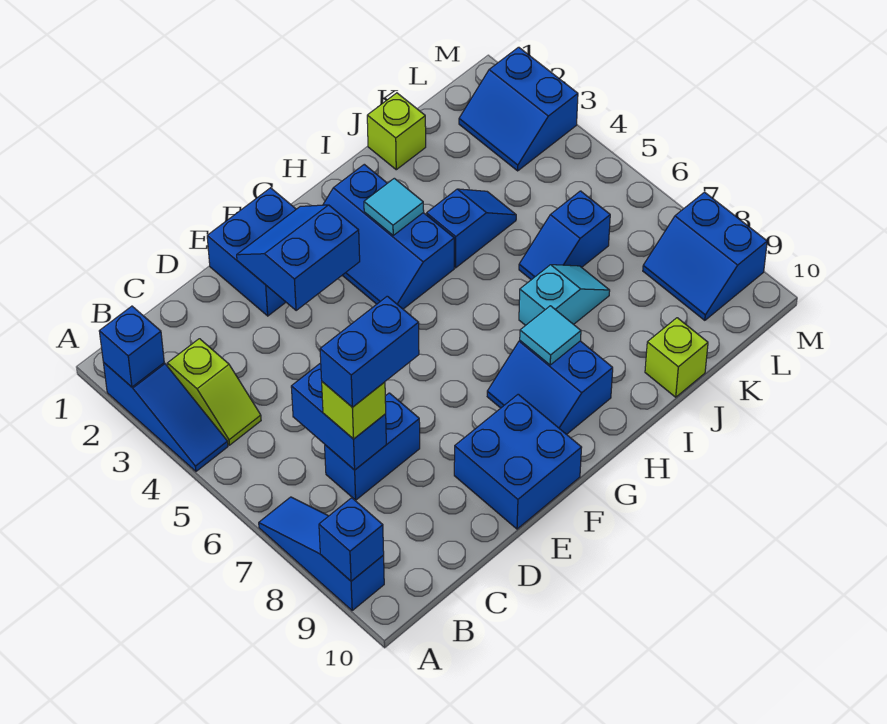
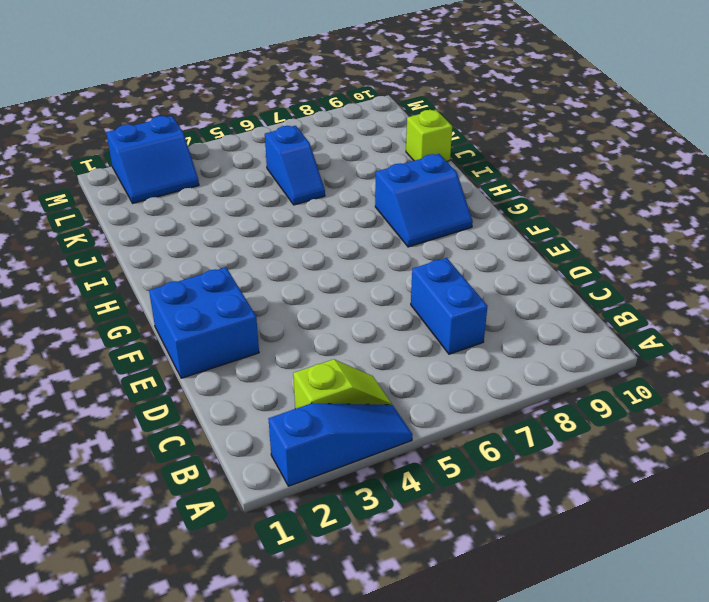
none -> blue 1x3 slope [259,497,384,610]
none -> blue 2x2 brick [454,394,582,529]
none -> blue 2x3 slope [323,164,454,309]

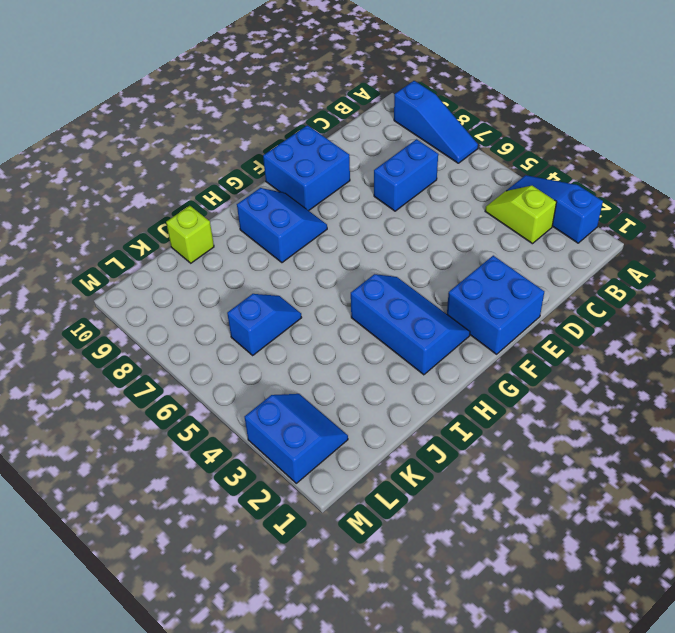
none -> blue 1x2 slope [427,189,516,268]
none -> cyan 1x2 slope [519,265,610,325]
none -> lime 1x1 brick [367,93,426,170]

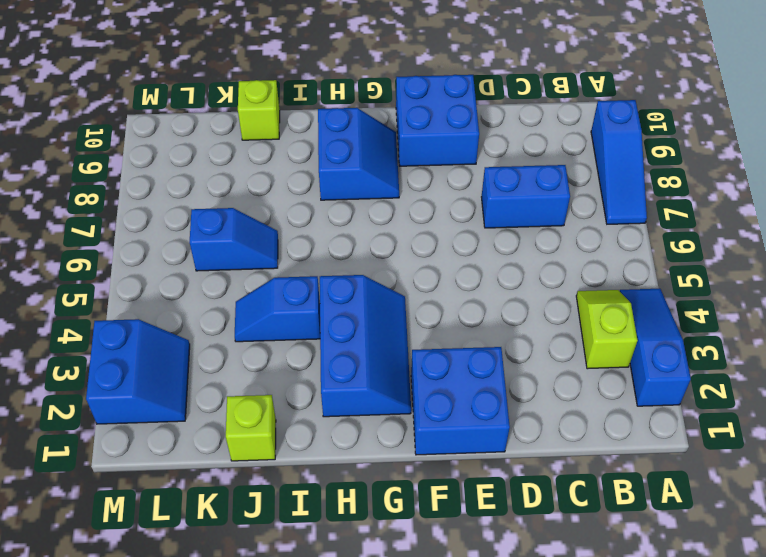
none -> cyan 1x2 slope [519,265,610,325]
none -> blue 2x2 slope [643,192,767,320]
none -> blue 1x1 brick [99,306,164,387]

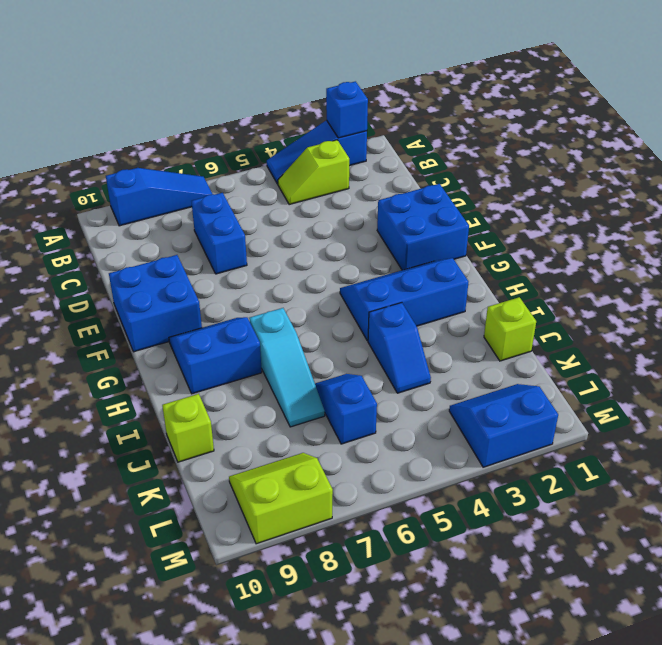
cyan 1x3 slope [249,308,325,427] -> cyan 1x2 slope [519,265,610,325]
lime 2x2 slope [229,453,333,544] -> blue 2x2 slope [643,192,767,320]
none -> blue 1x1 brick [319,498,384,581]
none -> blue 1x2 brick [291,363,386,470]
none -> blue 2x2 slope [237,205,360,310]

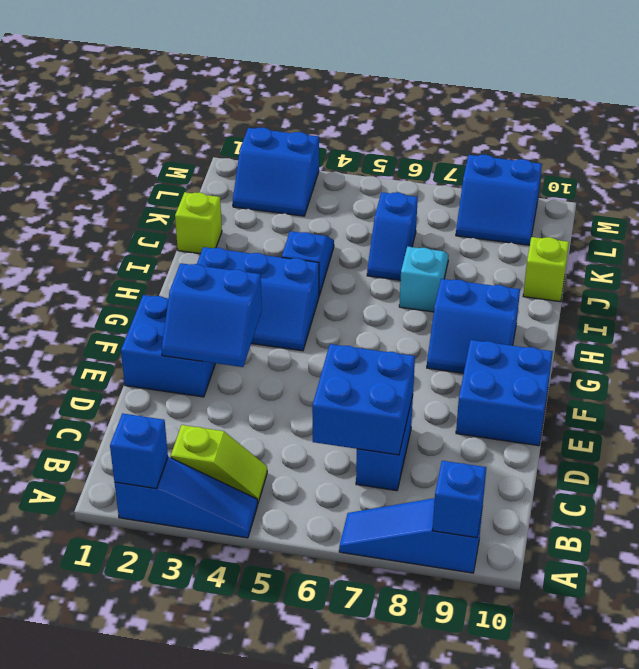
blue 2x2 brick [312,344,415,455] -> blue 1x2 brick [291,363,386,470]
blue 2x2 slope [162,263,262,367] -> blue 2x2 slope turned to [237,205,360,310]
none -> cyan 1x1 tile [364,178,424,235]
none -> cyan 1x1 tile [520,306,581,365]
none -> lime 1x1 brick [322,382,386,439]

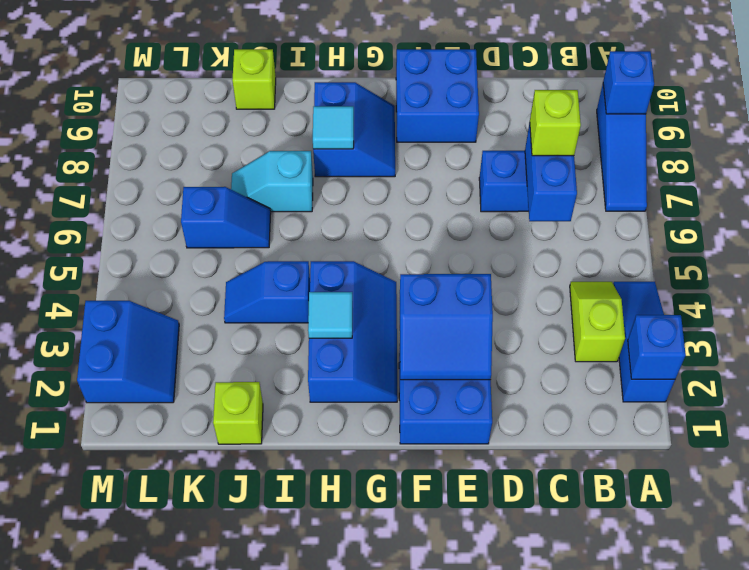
none -> blue 2x2 slope [643,192,767,320]
none -> blue 1x2 brick [320,296,419,407]

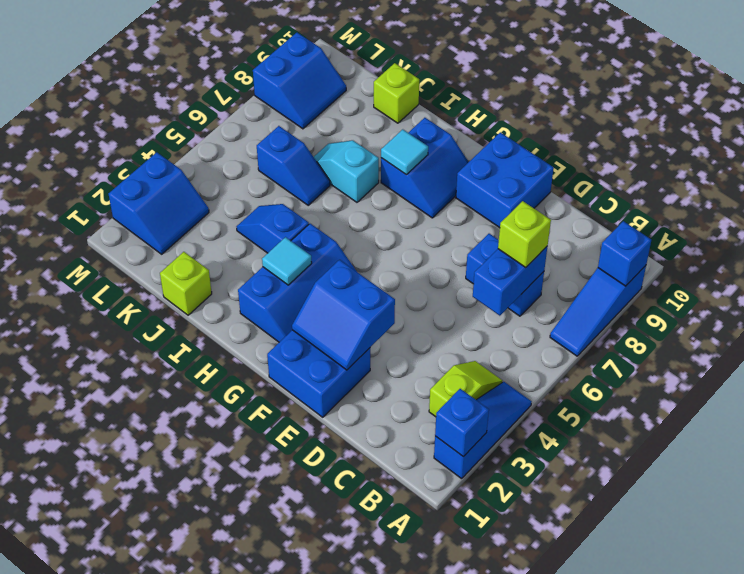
none -> blue 1x2 brick [320,296,419,407]

